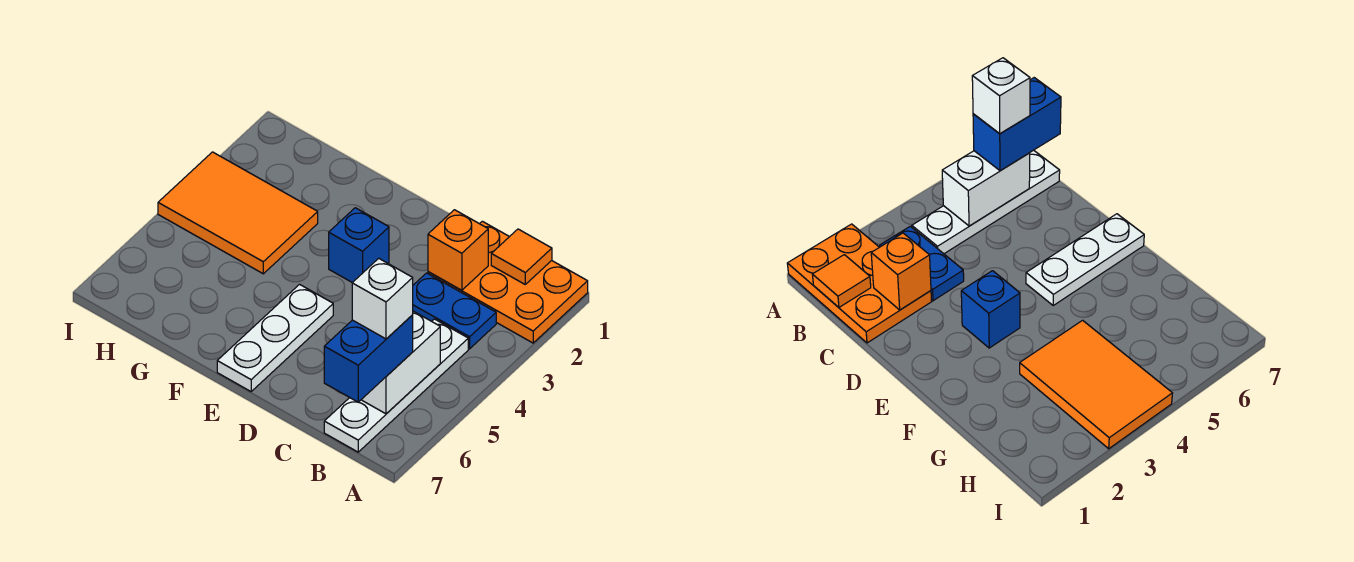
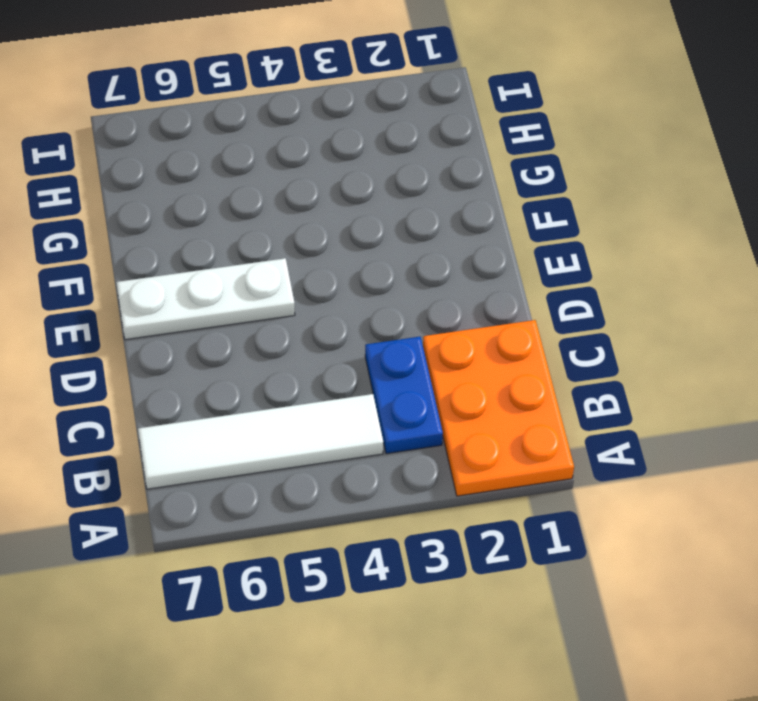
white 1x4 tile [138,394,383,489] -> white 1x4 plate [324,319,468,452]
none -> blue 1x1 brick [329,208,389,283]
none -> orange 2x3 tile [158,152,318,274]

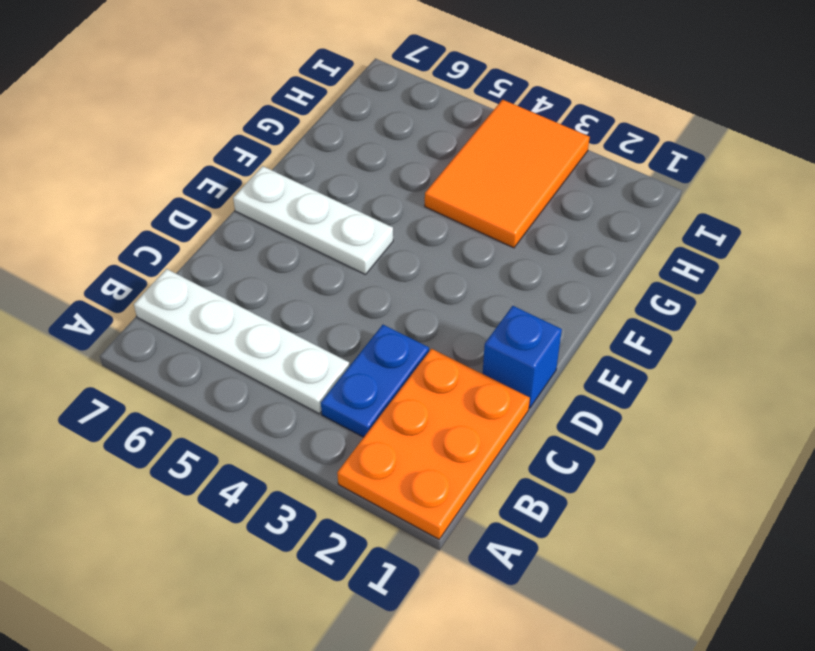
blue 1x1 brick [483,306,562,408] -> blue 1x1 brick moved to [329,208,389,283]
none -> orange 1x1 tile [491,229,552,284]
none -> white 1x2 brick [361,311,440,414]

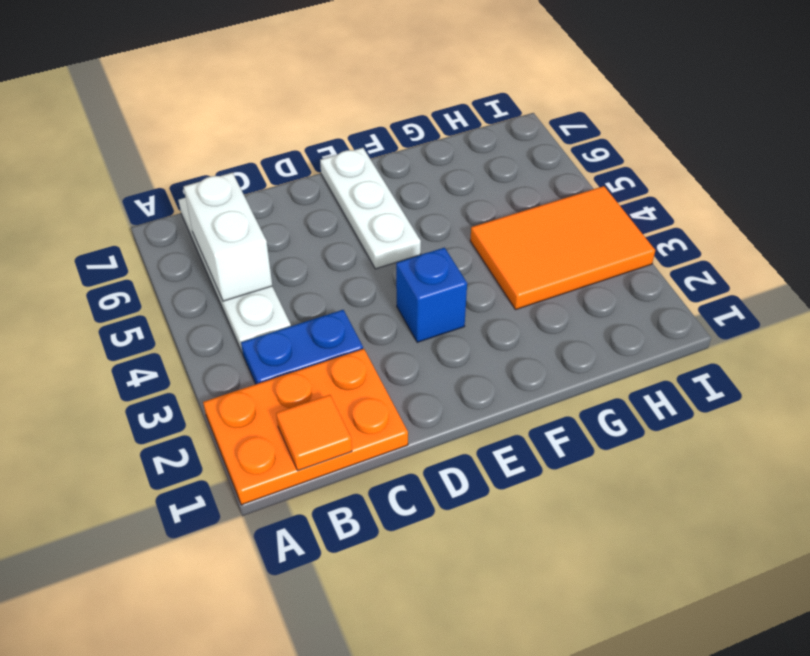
none -> orange 1x1 brick [428,210,488,290]
none -> blue 1x2 brick [324,315,413,402]

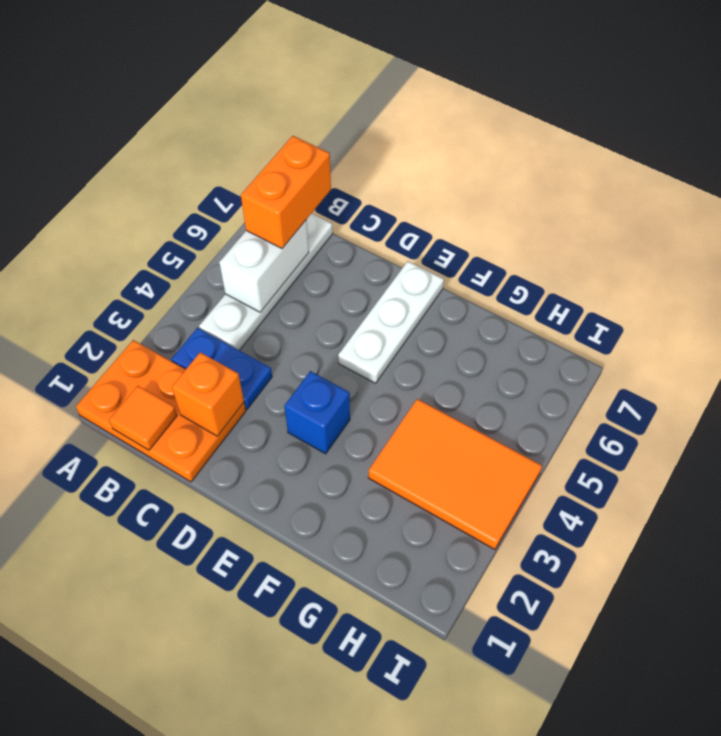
orange 1x2 brick [241,136,331,248] -> blue 1x2 brick [324,315,413,402]
none -> white 1x1 brick [352,258,413,339]

